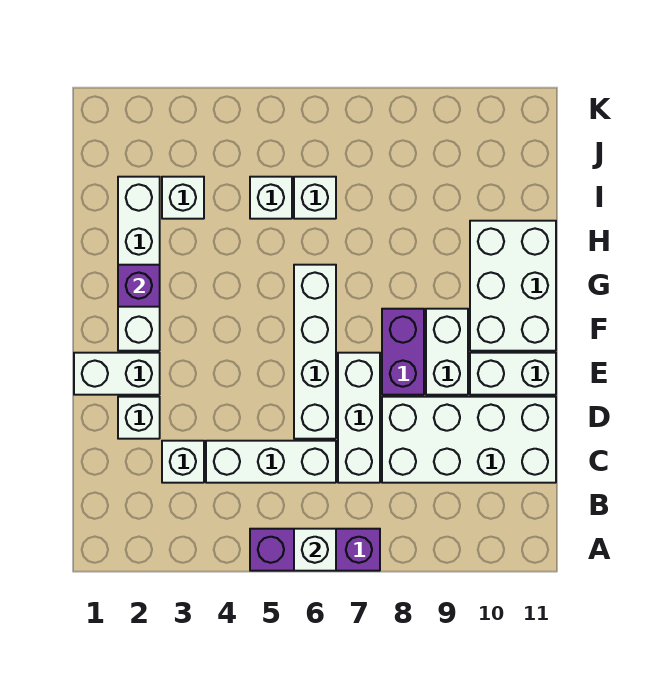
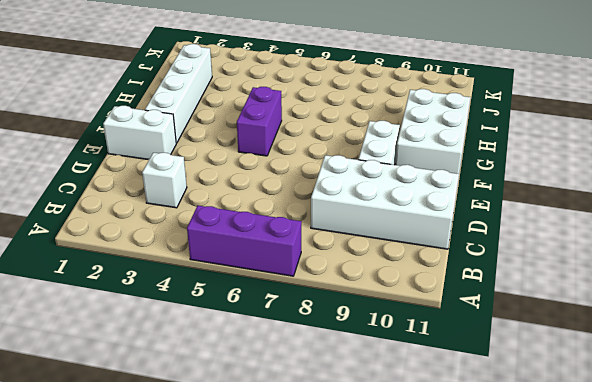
purple 1x2 brick [237,87,282,156] -> purple 1x2 brick moved to [382,309,424,395]
none -> white 1x3 brick [206,441,336,483]
none -> white 1x3 brick [338,353,380,483]
none -> white 1x1 brick [118,397,160,439]

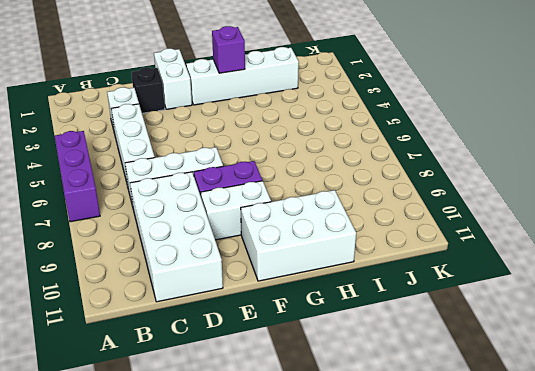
black 1x1 brick [131,67,165,113] -> white 1x1 brick [118,397,160,439]
none -> white 1x4 brick [294,265,336,439]
none -> white 1x2 brick [470,353,556,395]
none -> white 1x1 brick [162,177,204,219]

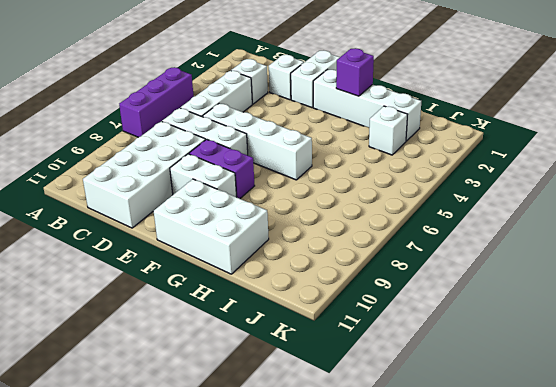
none -> white 1x2 brick [470,353,556,395]
none -> white 1x1 brick [250,177,292,219]
none -> white 1x1 brick [294,177,336,219]

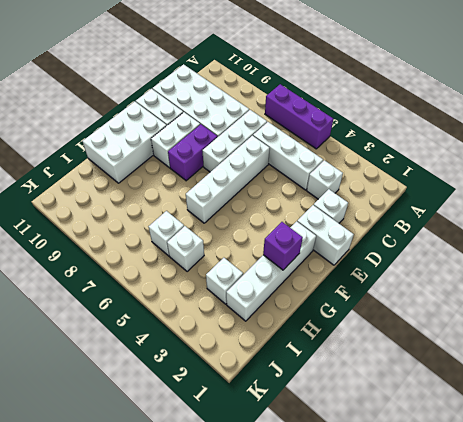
none -> white 1x1 brick [294,529,336,571]

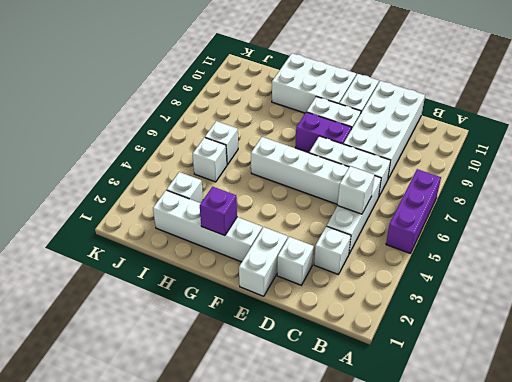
white 1x1 brick [338,166,374,214] -> white 1x1 brick moved to [294,529,336,571]

